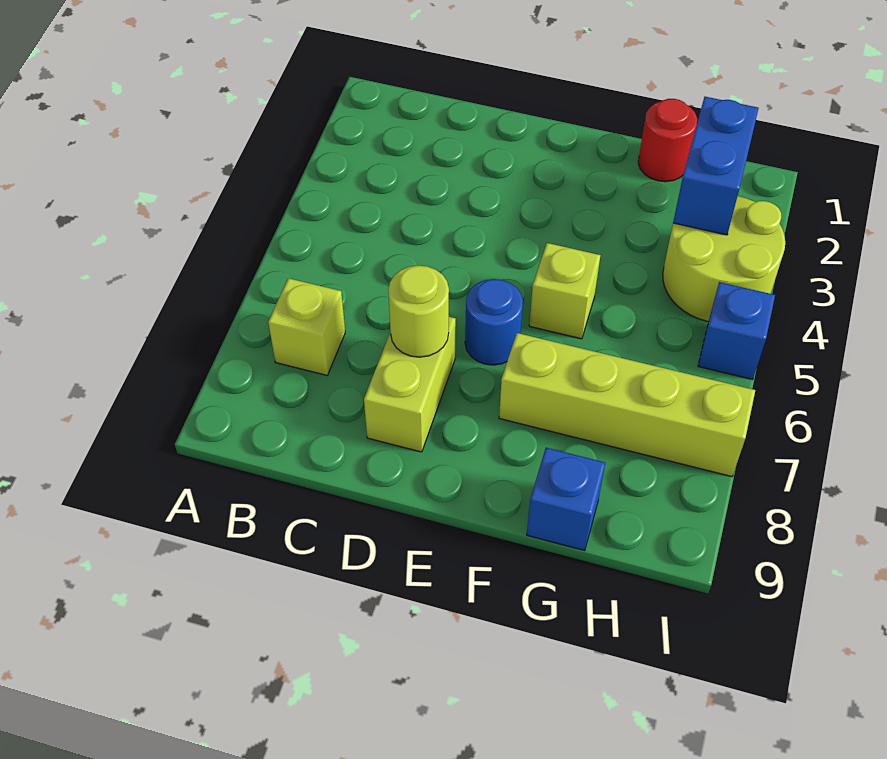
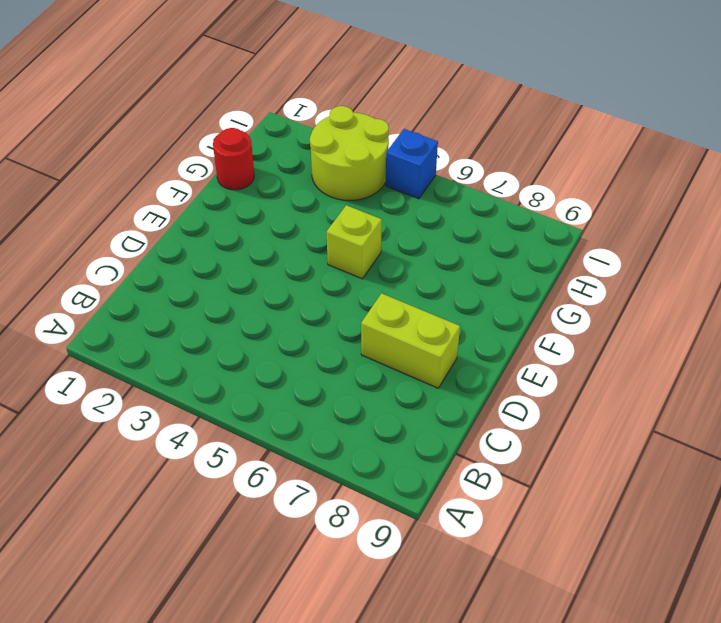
none -> lime 1x1 brick [268,278,345,375]
none -> blue 1x1 round brick [465,279,523,365]

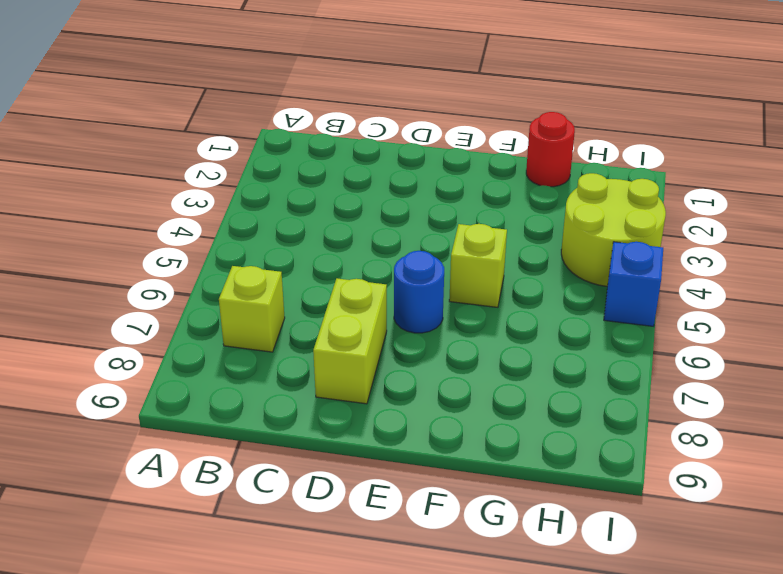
none -> lime 1x4 brick [499,333,755,477]
none -> blue 1x1 brick [527,448,605,551]

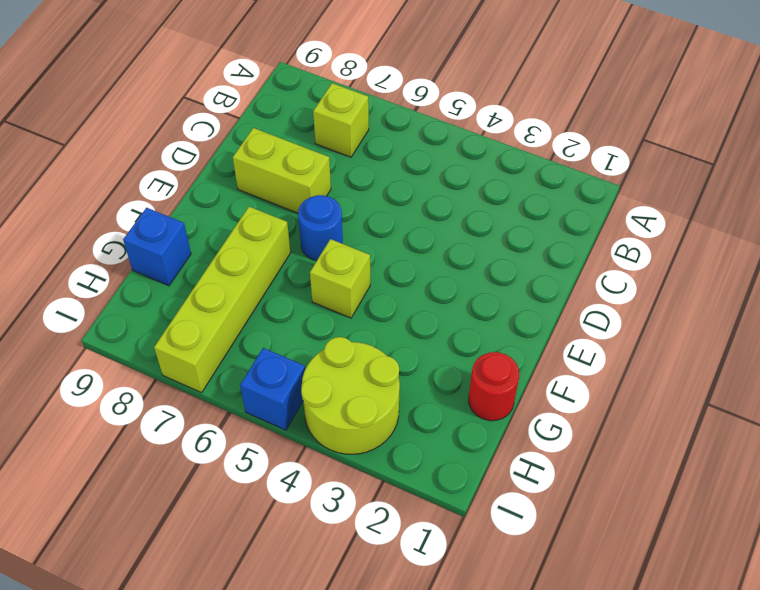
none -> lime 1x1 round brick [388,266,449,357]
none -> blue 1x2 brick [673,97,759,235]

